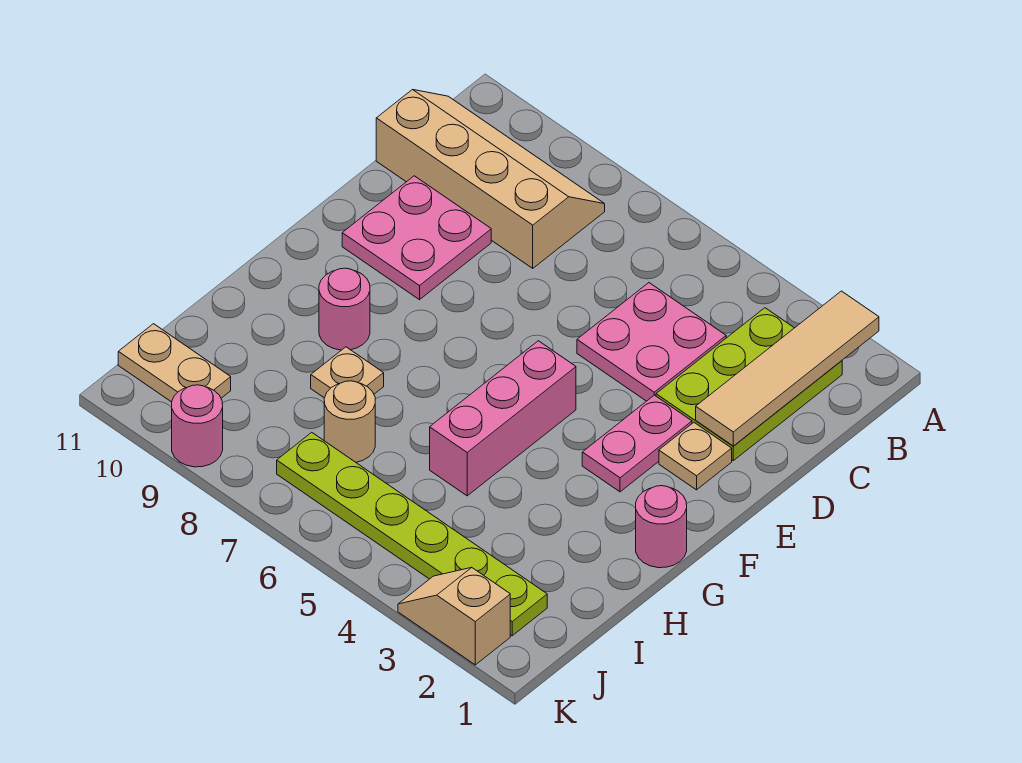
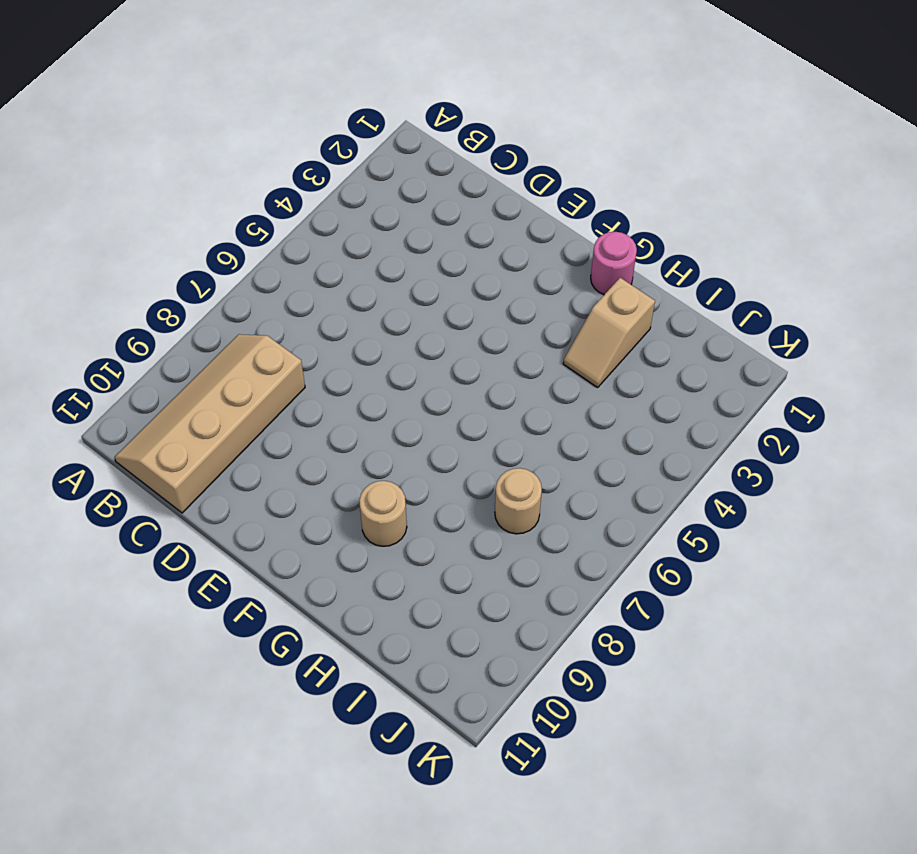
tan 1x1 round brick [359,481,407,546] -> pink 1x1 round brick [319,268,370,350]
tan 1x2 slope [563,278,655,388] -> tan 1x2 slope moved to [398,568,510,665]
none -> lime 2x3 plate [656,308,842,461]
none -> pink 2x2 plate [577,283,726,401]
none -> pink 2x2 plate [342,176,491,300]

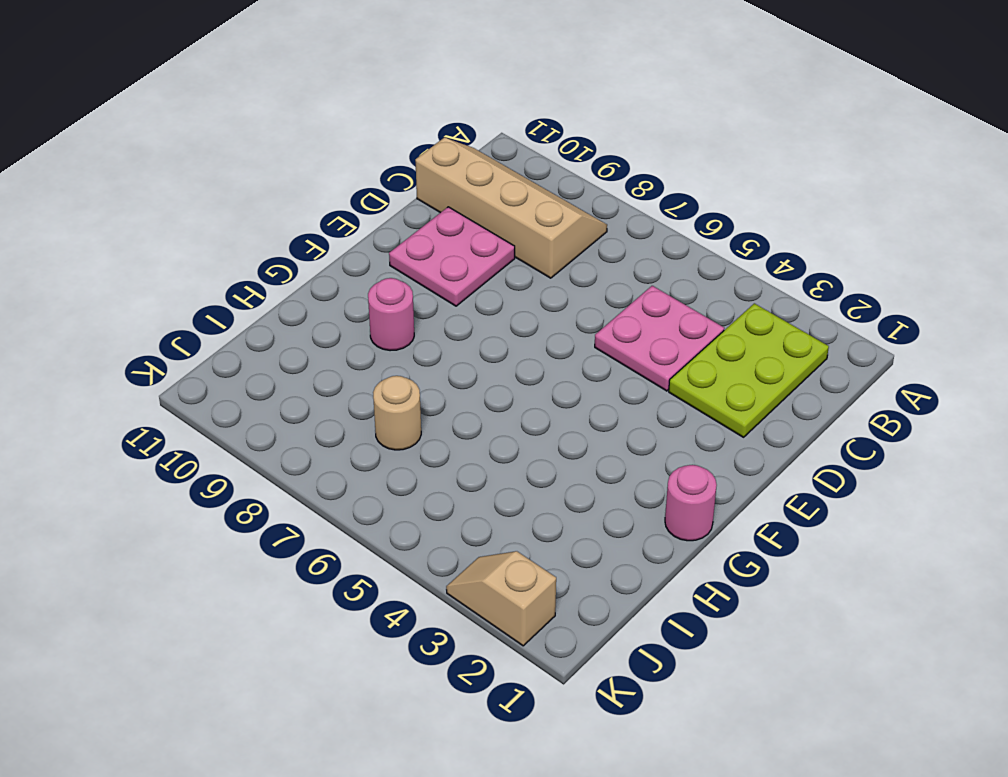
none -> tan 1x1 plate [659,423,732,490]
none -> pink 1x2 plate [582,395,692,492]
none -> pink 1x3 brick [430,341,576,496]

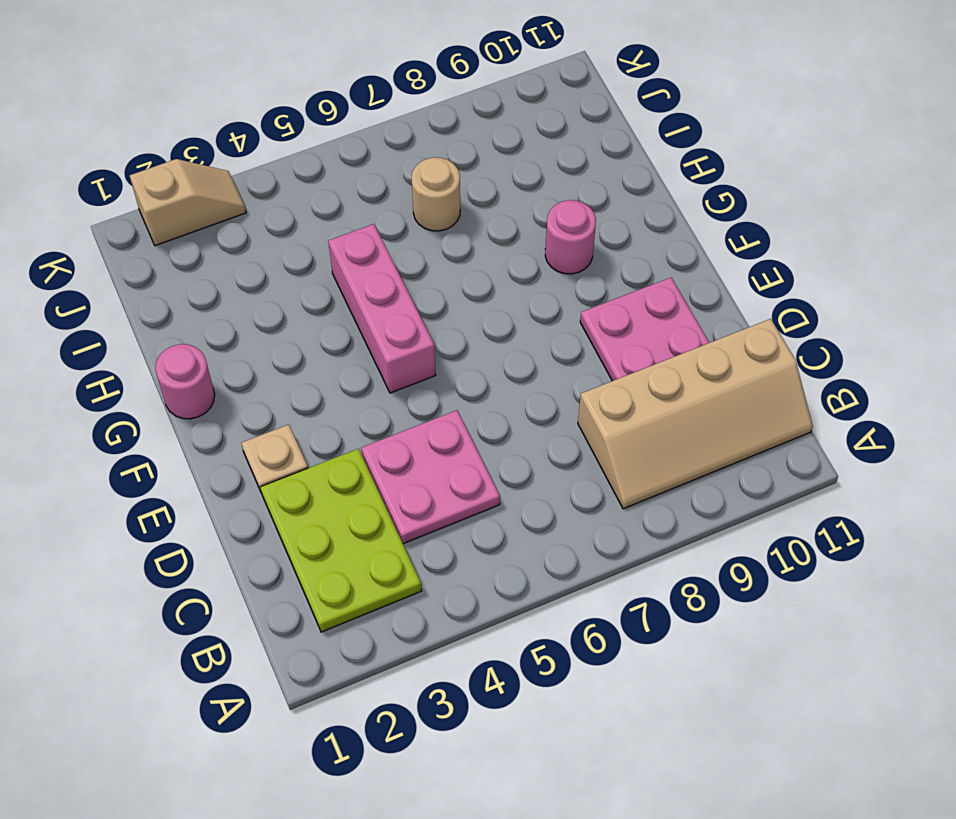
none -> pink 1x2 plate [582,395,692,492]
none -> tan 1x1 plate [311,347,384,398]
none -> lime 1x6 plate [277,432,547,636]

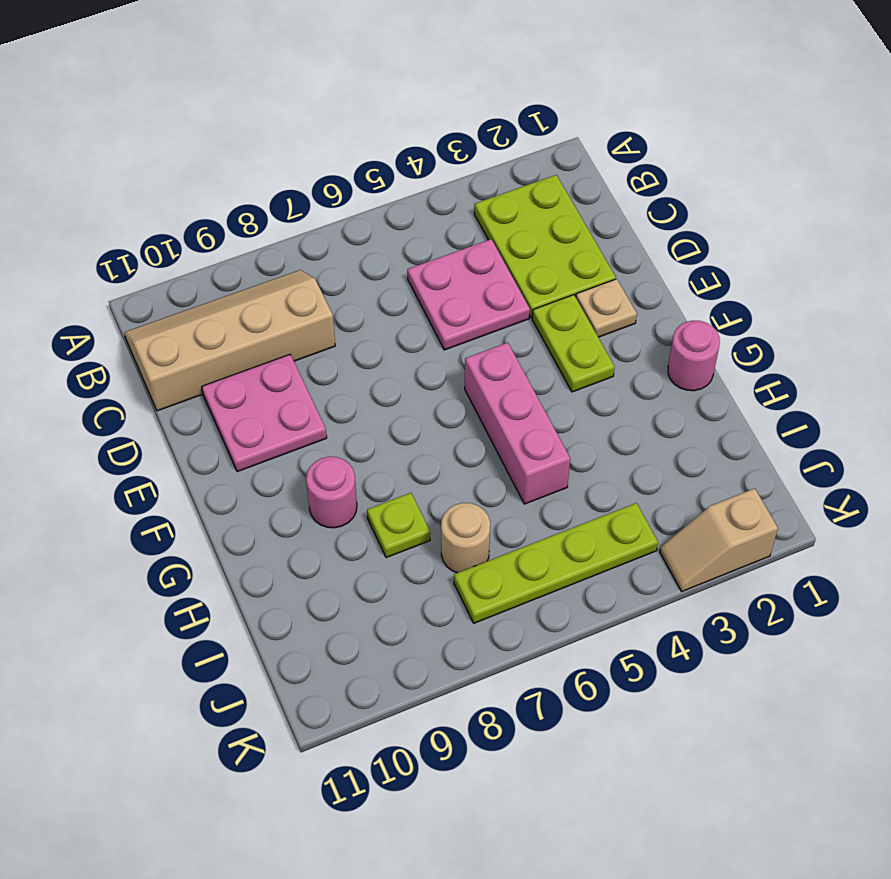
lime 1x2 plate [532,295,615,392] -> pink 1x2 plate [582,395,692,492]
lime 1x1 plate [367,493,430,558] -> tan 1x1 plate [311,347,384,398]
lime 1x4 plate [454,503,658,623] -> lime 1x6 plate [277,432,547,636]
none -> tan 1x2 plate [118,324,231,402]
none -> pink 1x1 round brick [172,385,223,467]
none -> tan 1x4 tile [696,291,879,446]

